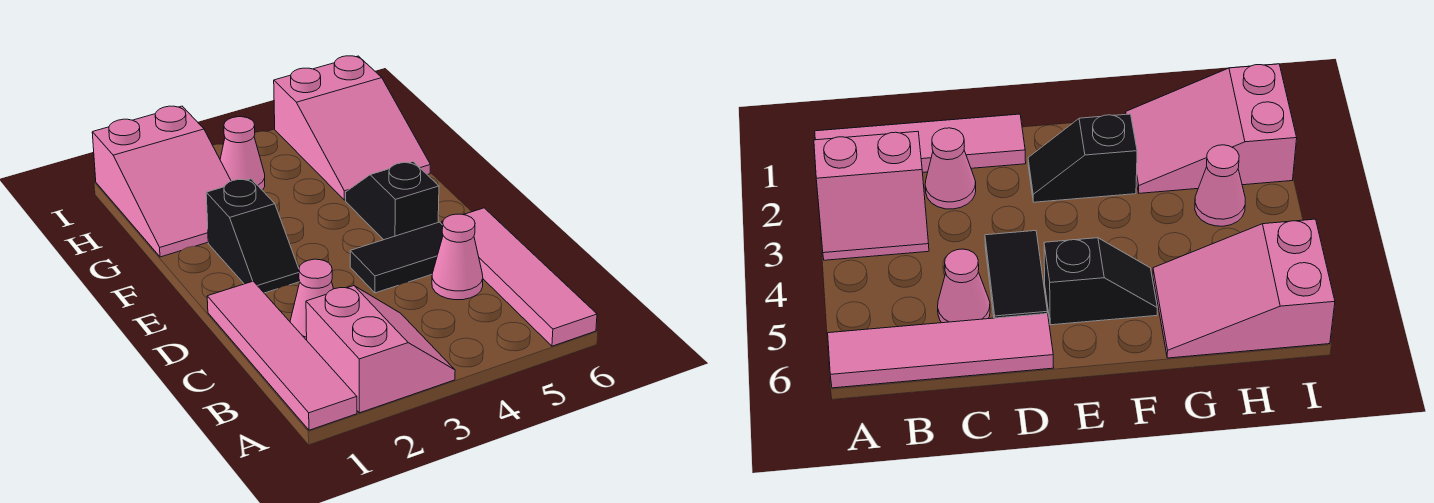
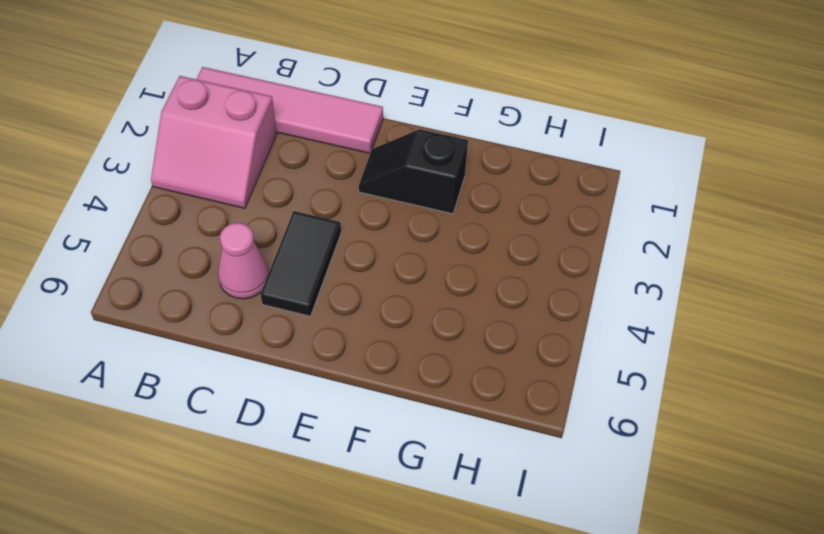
none -> pink 1x4 tile [442,208,597,346]
none -> pink 1x1 cone [290,259,334,340]

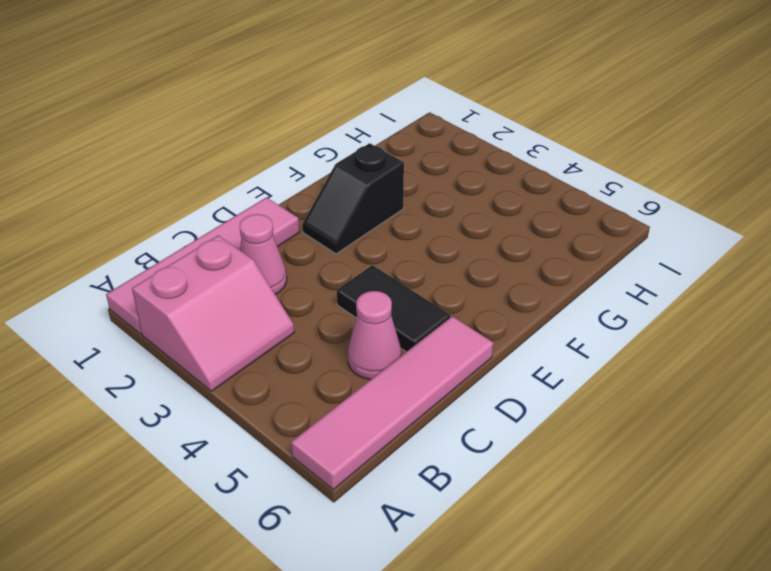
none -> black 1x2 slope [346,162,439,240]
none -> pink 2x3 slope [92,106,231,257]

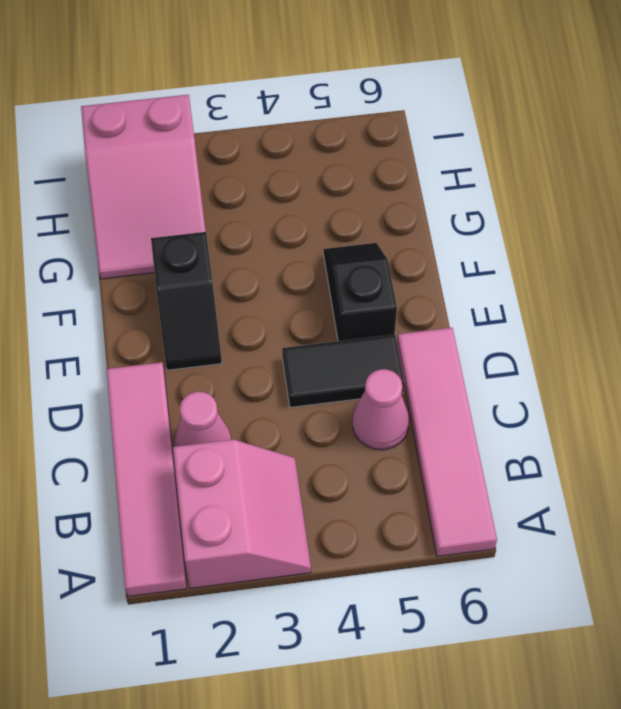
none -> pink 2x3 slope [274,56,430,200]
none -> pink 1x1 cone [220,117,265,190]

